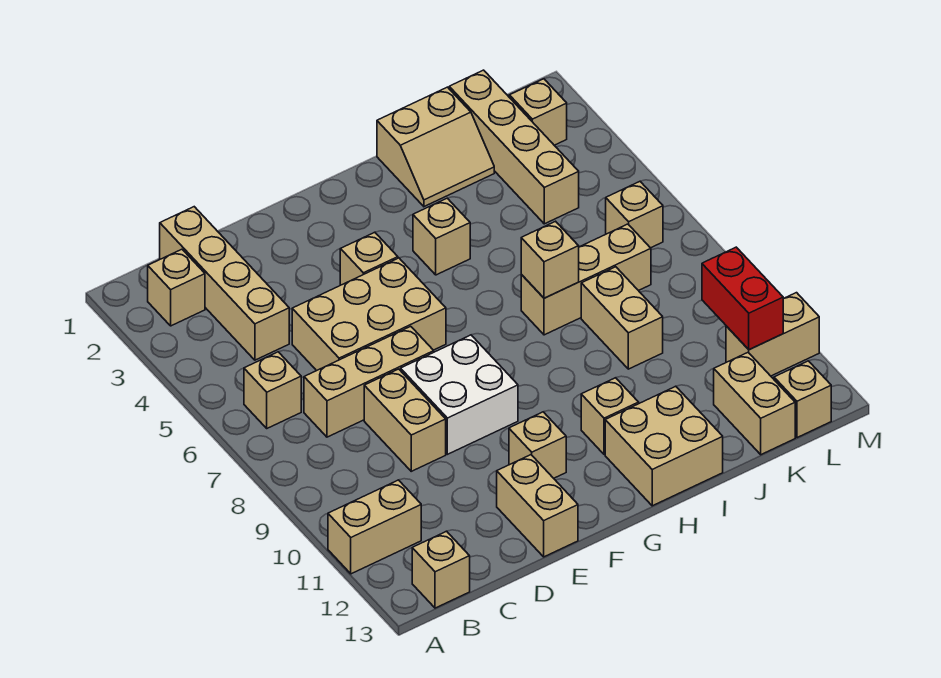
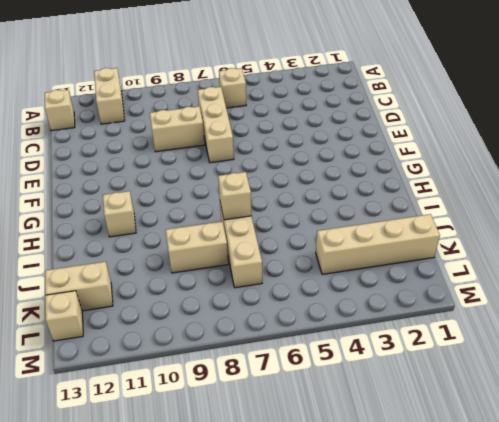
none -> tan 1x1 brick [148,249,205,326]
none -> tan 1x4 brick [160,207,289,360]
none -> tan 2x3 brick [292,258,446,371]

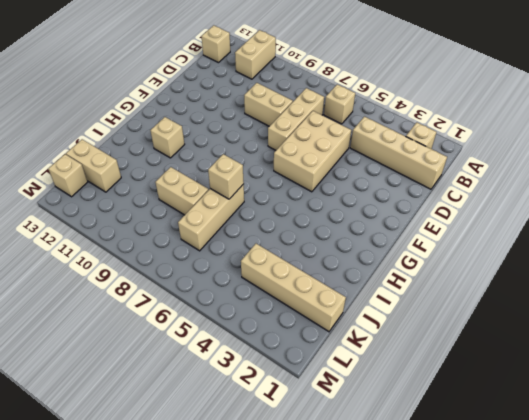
none -> white 2x2 brick [401,335,518,454]
none -> tan 1x2 brick [497,455,578,557]
none -> tan 1x1 brick [340,232,398,285]

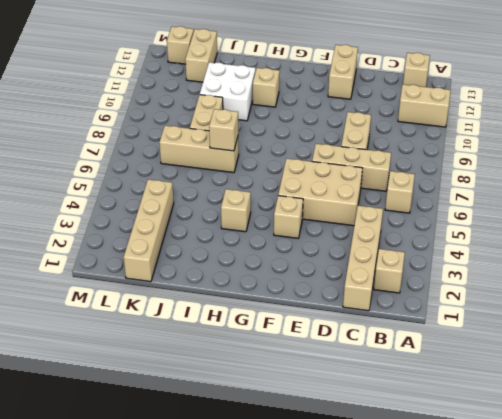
white 2x2 brick [200,62,256,121] -> white 2x2 brick moved to [401,335,518,454]
none -> tan 1x1 brick [509,412,566,478]
none -> tan 2x2 brick [605,386,723,506]
none -> tan 2x2 slope [377,87,494,207]

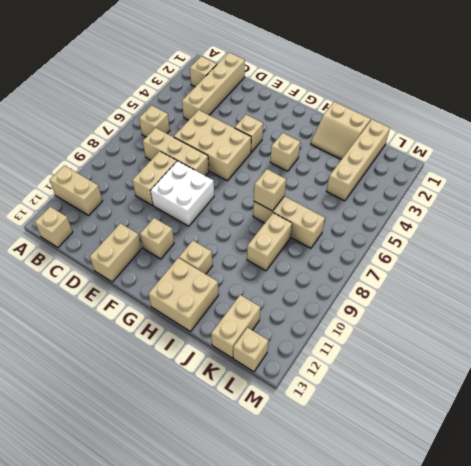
none -> tan 1x1 brick [509,79,567,145]
none -> tan 1x1 brick [606,181,663,248]
none -> tan 1x2 brick [726,293,819,376]

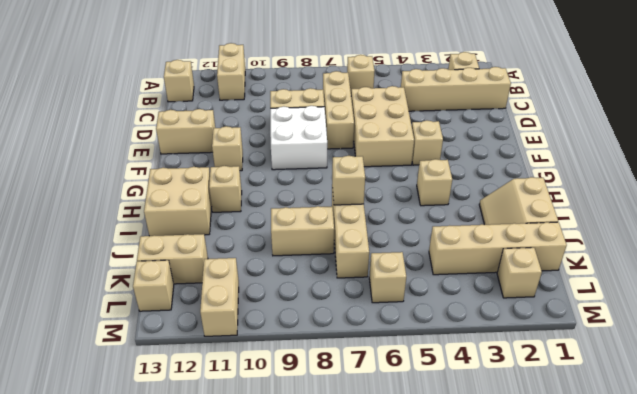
none -> red 1x2 brick [702,247,783,350]

